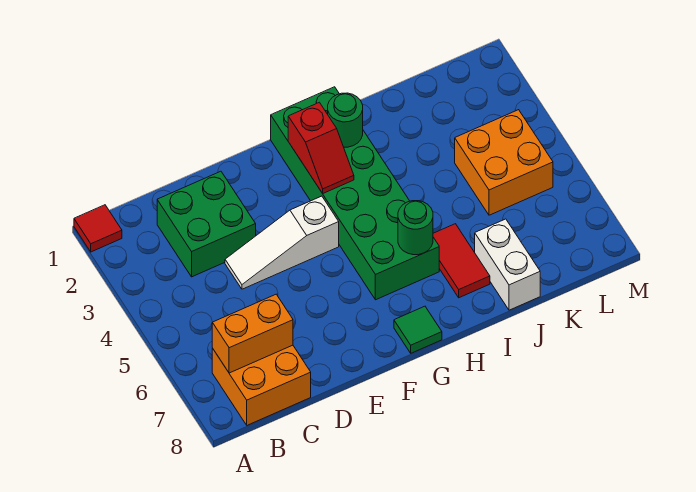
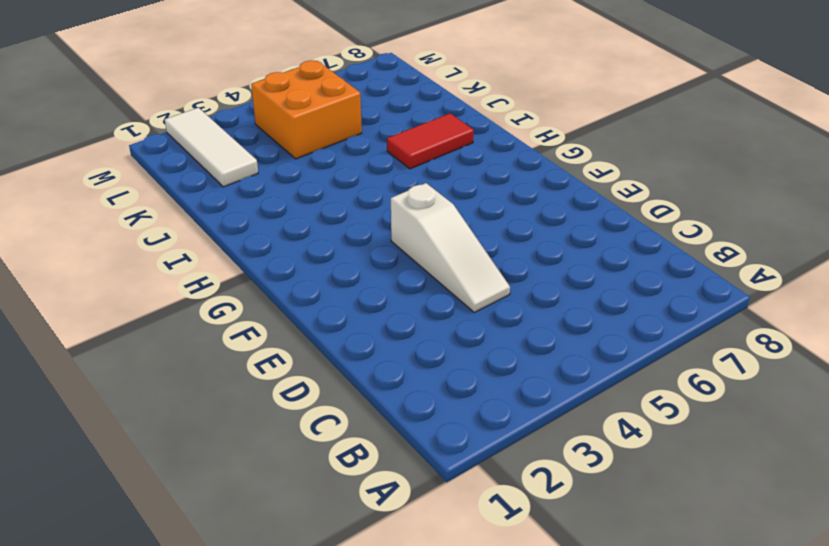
white 1x3 tile [165,108,258,187] -> none
none -> red 1x1 tile [74,205,122,252]
none -> orange 2x2 brick [212,345,311,425]
none -> green 2x2 brick [157,171,256,277]

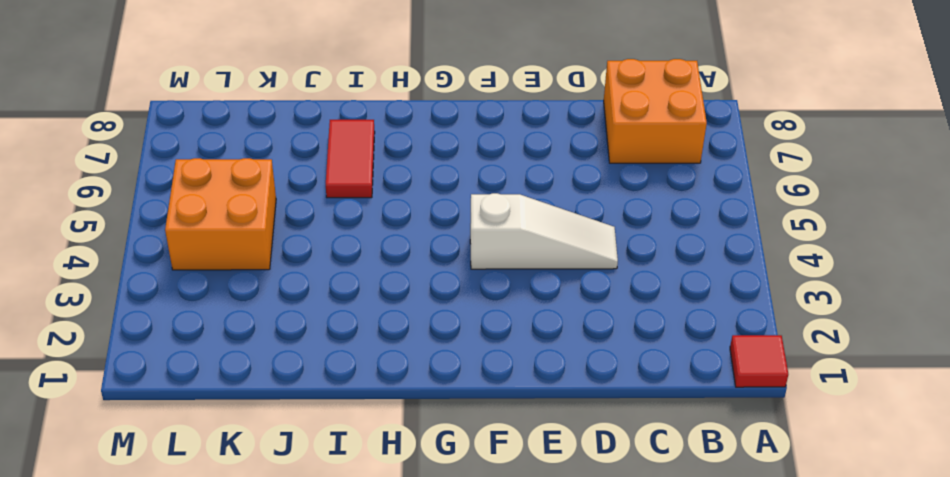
none -> green 2x2 brick [157,171,256,277]
none -> green 2x6 brick [271,87,439,300]
none -> green 1x1 tile [394,306,442,353]

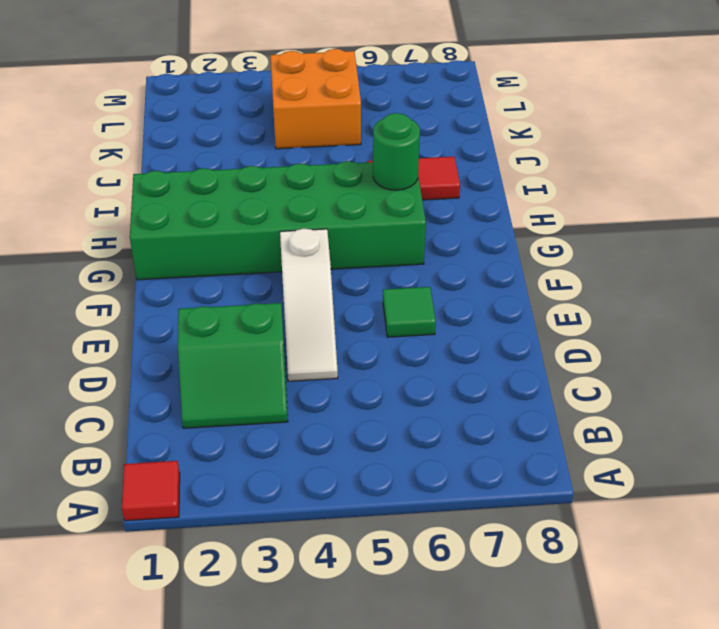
green 2x2 slope [178,303,288,428] -> green 2x2 brick [157,171,256,277]
green 1x1 tile [383,287,436,337] -> green 1x1 tile moved to [394,306,442,353]
none -> orange 2x2 brick [212,345,311,425]
none -> white 1x2 brick [475,219,540,310]
none -> orange 1x2 brick [212,294,293,373]

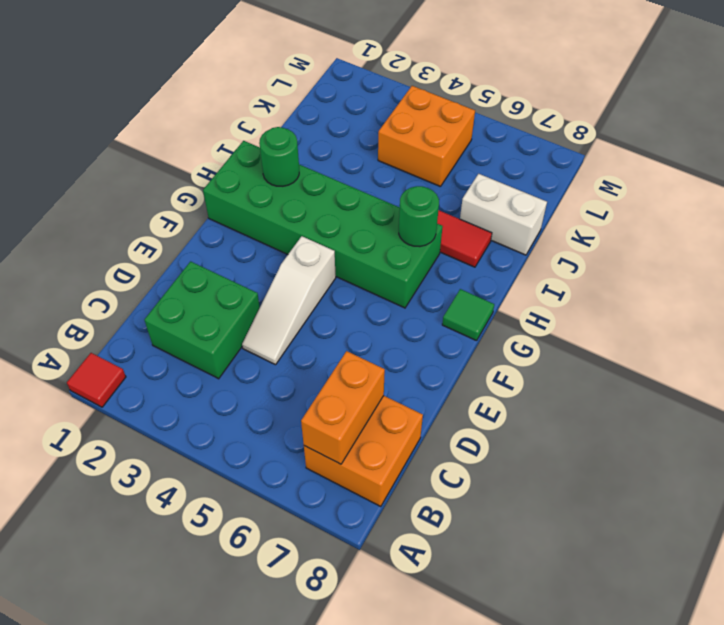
none -> red 1x2 slope [288,102,354,193]

